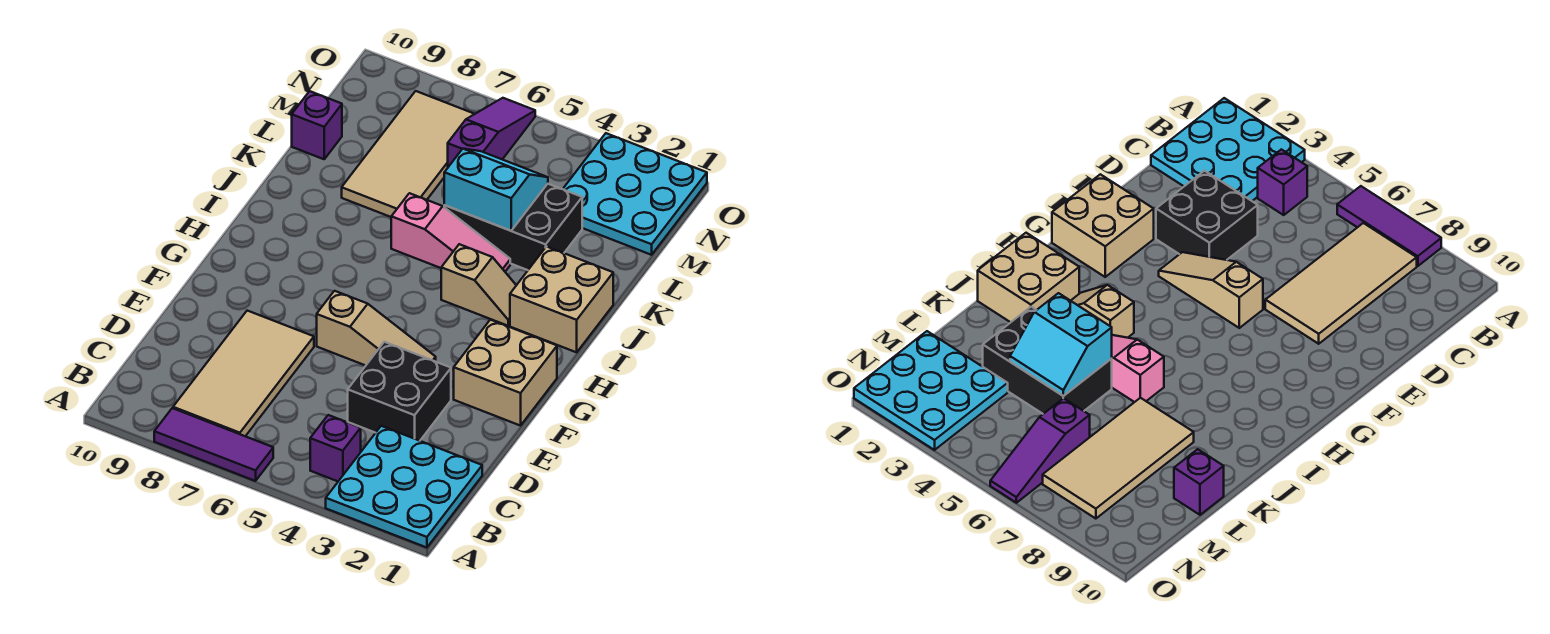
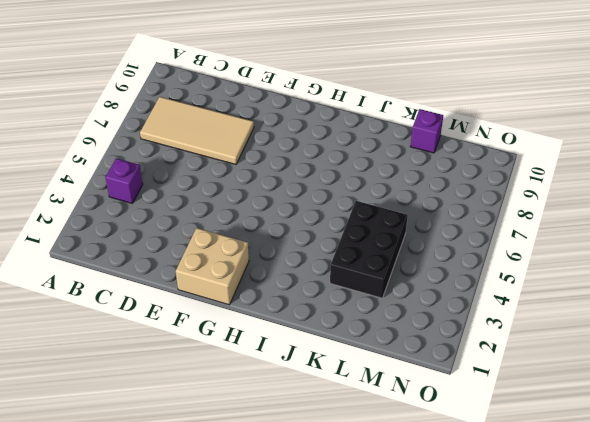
none -> cyan 3x3 plate [326,426,482,548]
none -> purple 1x3 tile [154,408,273,481]
none -> black 2x2 brick [348,342,451,441]

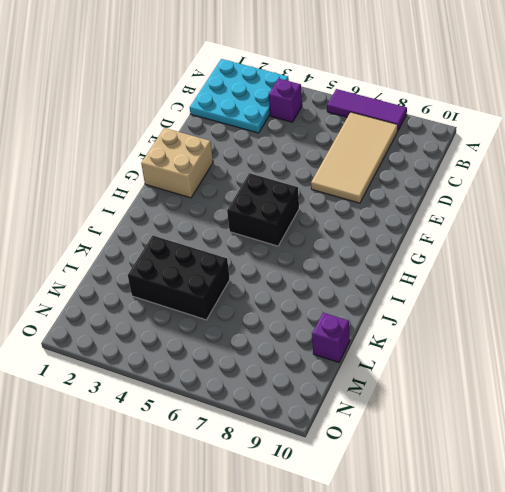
black 2x2 brick [227,173,299,246] -> black 2x2 brick moved to [348,342,451,441]
none -> tan 1x3 slope [317,291,436,366]
none -> tan 2x2 brick [510,247,613,352]
none -> tan 1x2 slope [441,244,516,326]

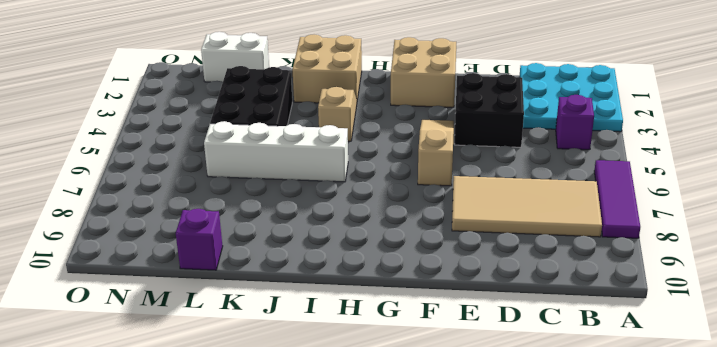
white 1x4 brick [204,121,348,182] -> pink 1x3 slope [391,193,510,271]
white 1x2 brick [201,32,269,82] -> cyan 3x3 plate [563,133,707,255]
none -> tan 2x4 tile [342,91,474,217]
none -> purple 1x3 slope [448,98,535,167]
none -> cyan 2x2 slope [444,149,548,231]

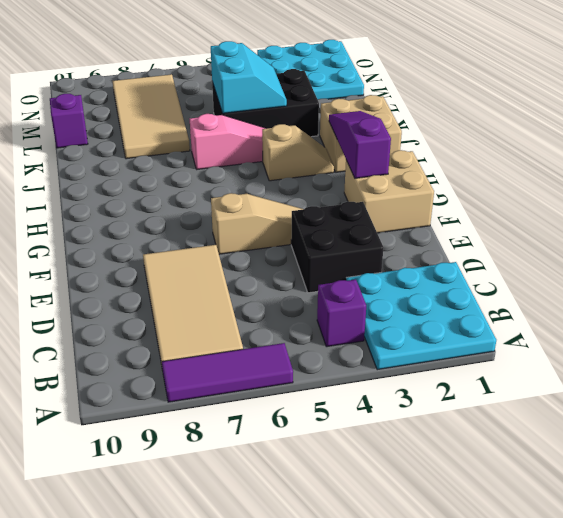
purple 1x3 slope [329,111,391,178] -> purple 1x3 slope moved to [448,98,535,167]
cyan 2x2 slope [211,41,287,113] -> cyan 2x2 slope turned to [444,149,548,231]

